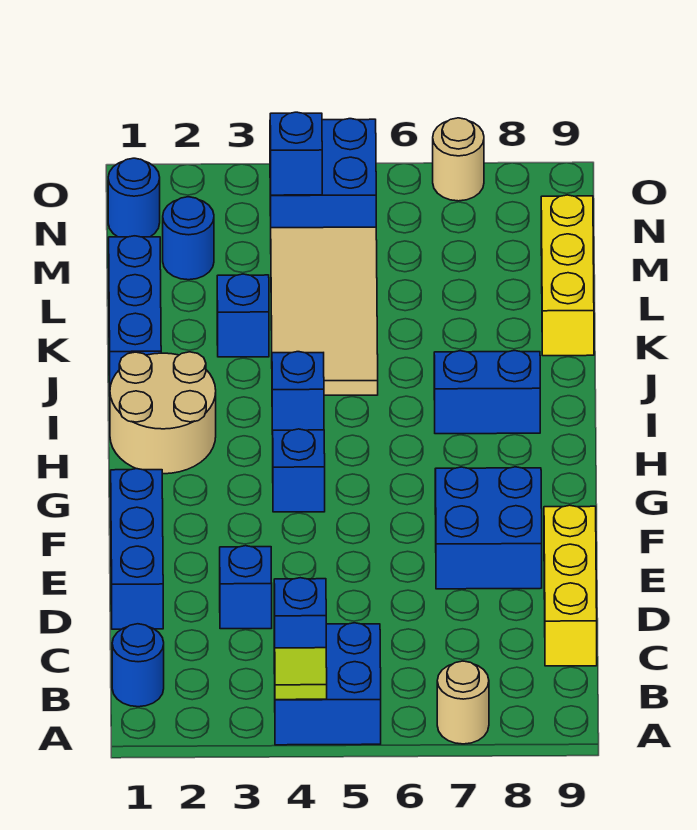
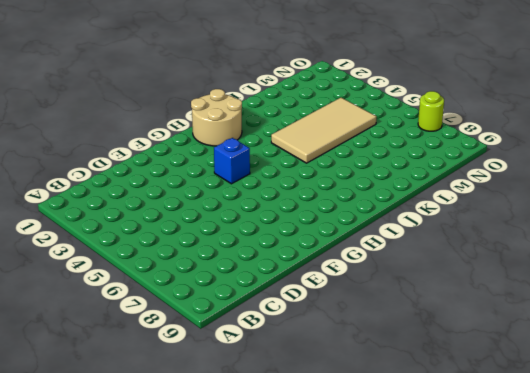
lime 1x1 round brick [418,91,444,131] -> tan 1x1 round brick [433,118,484,201]
none -> blue 2x2 brick [274,623,381,745]
none -> tan 1x1 round brick [437,661,489,744]
none -> blue 1x1 round brick [112,624,164,707]

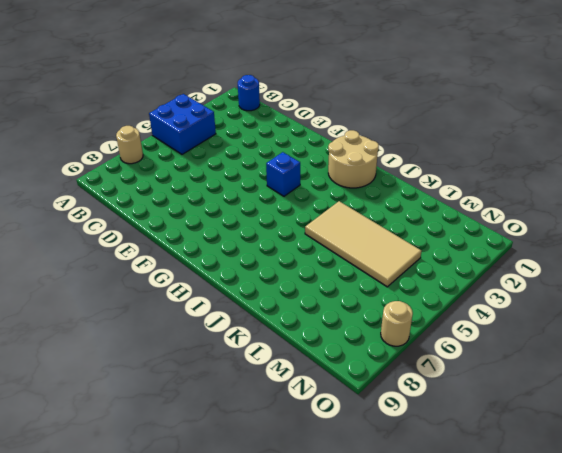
none -> yellow 1x3 brick [544,505,597,666]
none -> blue 1x3 brick [111,469,163,629]
none -> blue 1x1 brick [220,546,272,629]

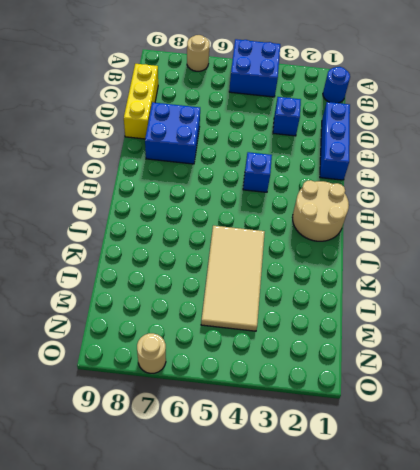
none -> blue 1x1 brick [272,352,324,434]
none -> blue 1x2 brick [434,351,540,434]
none -> blue 1x3 brick [109,236,161,387]

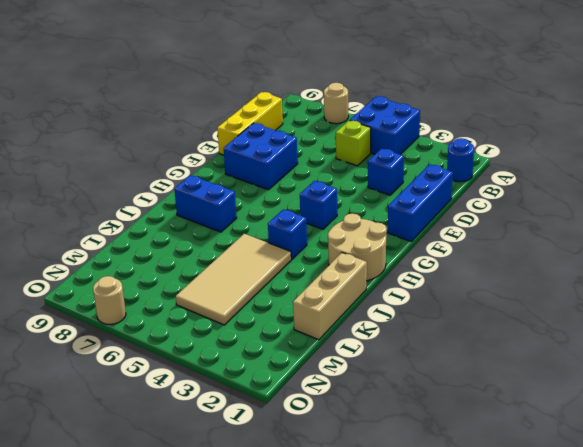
lime 1x1 brick [336,120,371,166] -> none
tan 1x3 brick [293,253,367,340] -> blue 1x3 brick [109,236,161,387]
none -> blue 1x1 brick [217,274,269,357]
none -> yellow 1x3 brick [541,195,594,356]
none -> blue 1x1 round brick [163,197,214,280]

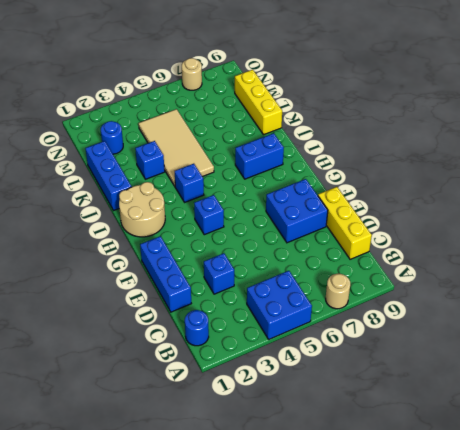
none -> blue 1x1 round brick [108,158,160,237]
none -> blue 2x2 brick [270,119,376,228]
none -> lime 1x1 tile [275,648,327,700]

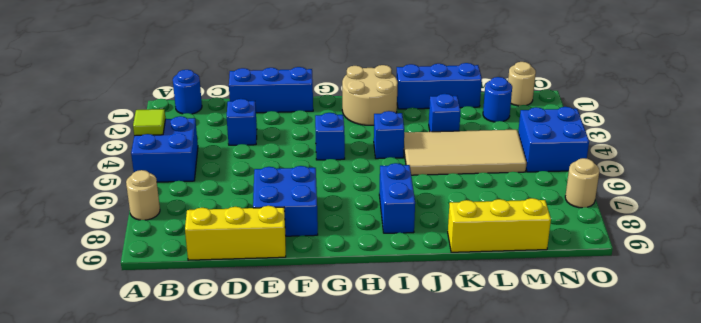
tan 1x1 round brick [508,62,536,106] -> blue 1x1 round brick [108,158,160,237]
none -> blue 1x1 brick [274,578,326,648]
none -> blue 1x1 brick [270,112,322,195]

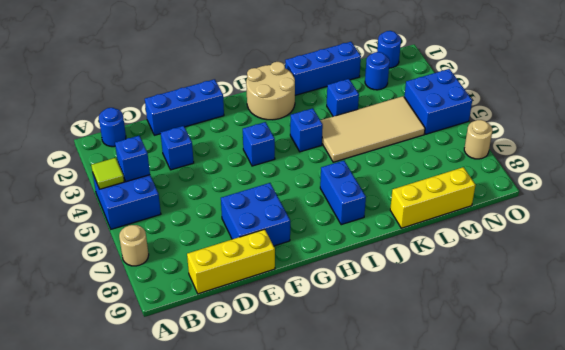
none -> blue 1x1 brick [270,112,322,195]

